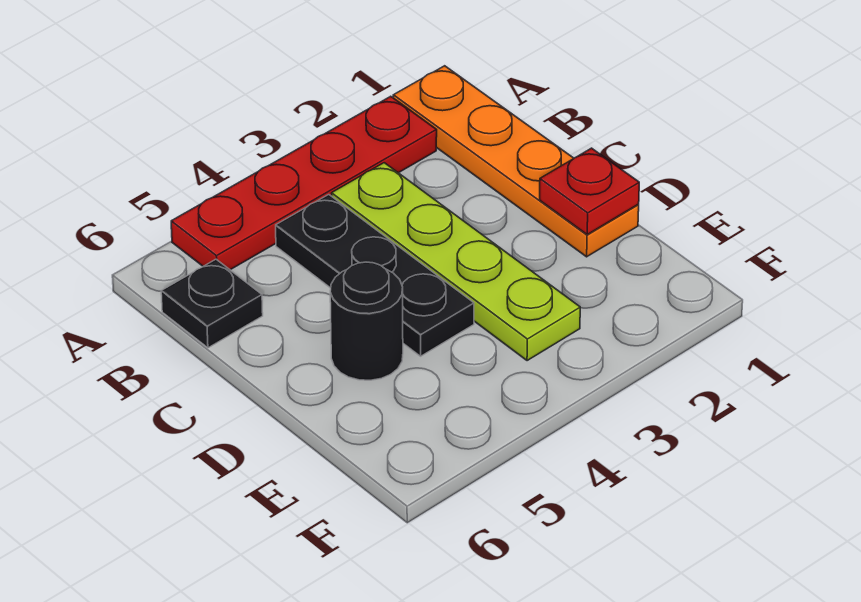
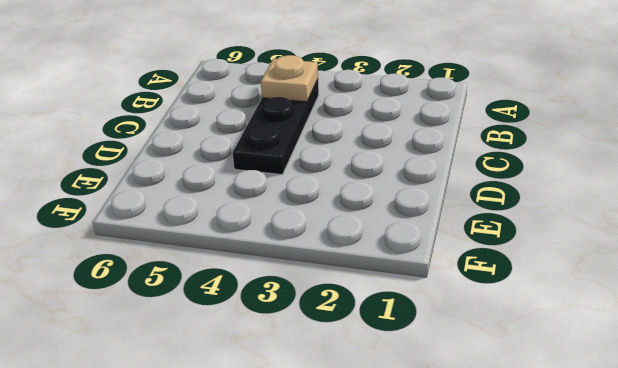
tan 1x1 plate [261,55,318,102] -> none
none -> orange 1x4 plate [393,66,639,257]
none -> red 1x4 plate [171,96,437,270]

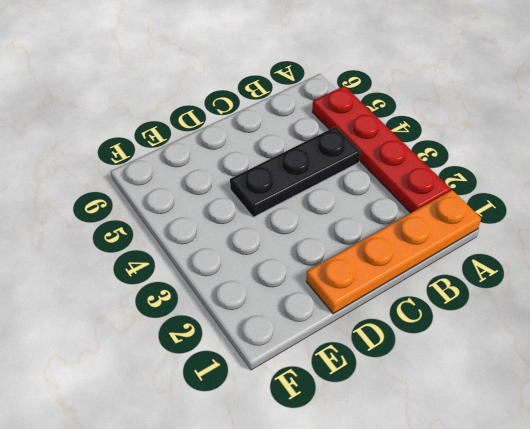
none -> lime 1x4 plate [332,163,580,361]
none -> black 1x1 plate [161,259,263,348]

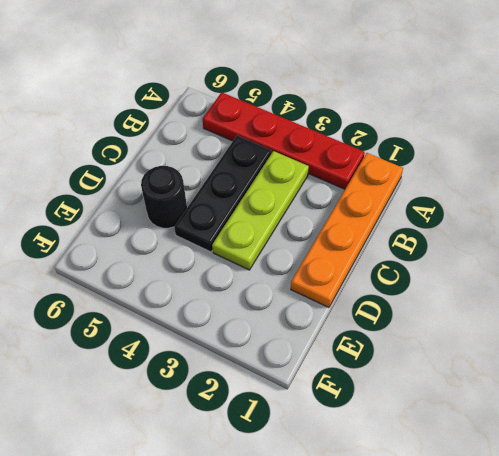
lime 1x3 plate [212,151,309,270] -> lime 1x4 plate [332,163,580,361]
none -> black 1x1 plate [161,259,263,348]
none -> red 1x1 plate [540,148,639,234]

